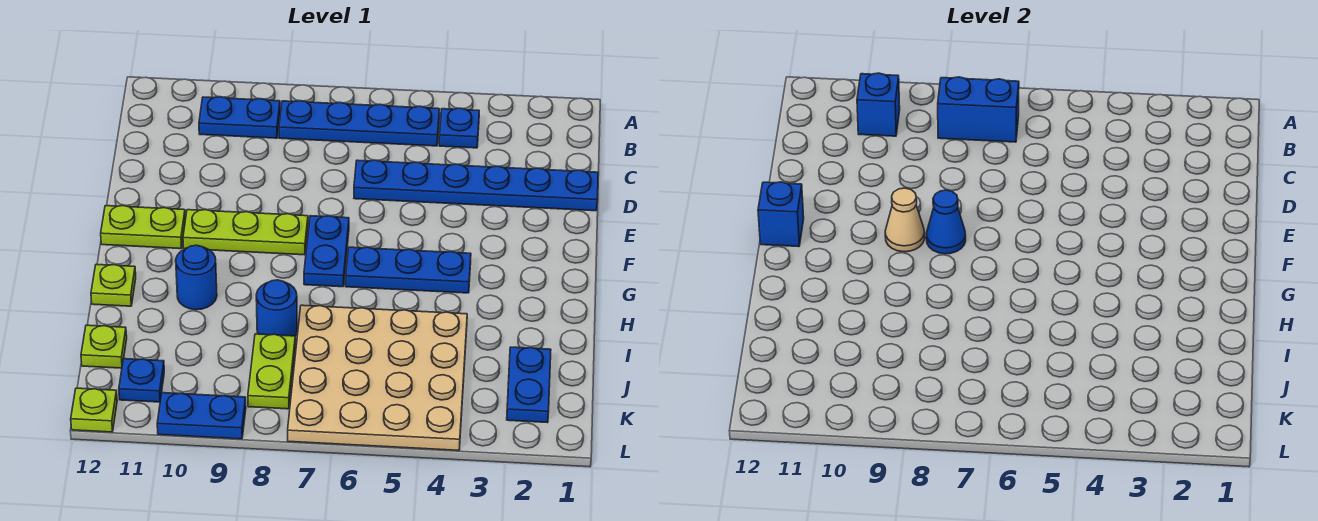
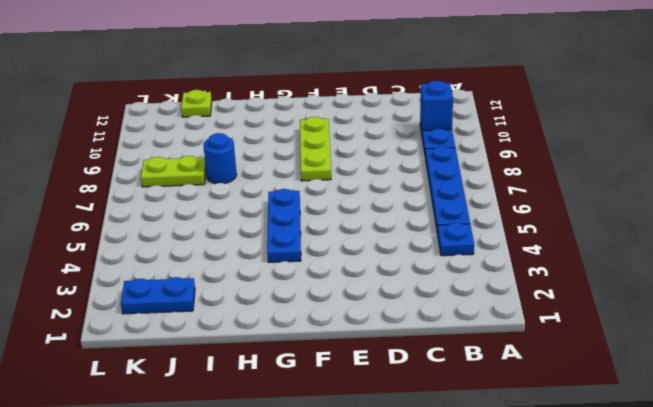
none -> blue 1x6 plate [354,160,598,211]
none -> blue 1x2 plate [304,216,349,287]
none -> lime 1x2 plate [101,206,185,249]

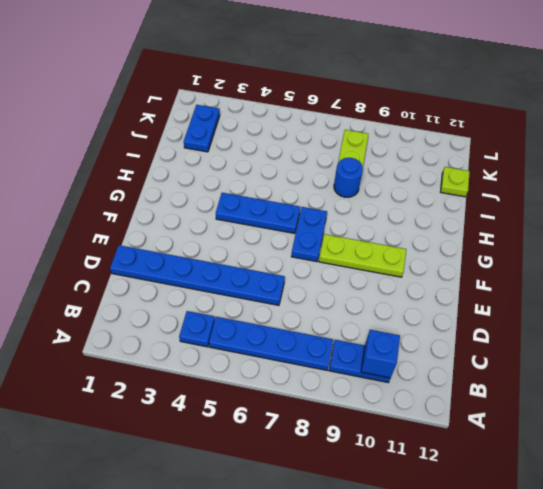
none -> lime 1x2 plate [101,206,185,249]
none -> blue 1x1 round brick [176,245,217,310]
none -> lime 1x1 plate [91,264,136,306]

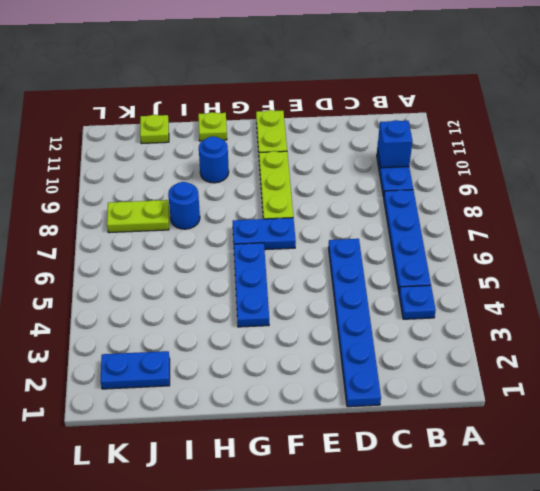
none -> tan 4x4 plate [288,305,467,451]
none -> blue 1x1 plate [119,359,164,402]
none -> blue 1x2 plate [157,393,246,439]

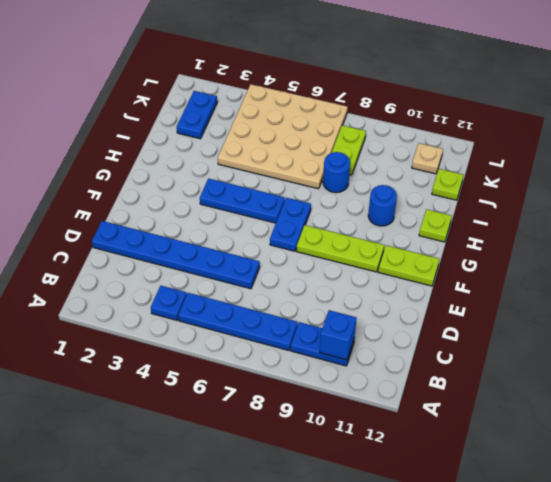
tan 1x1 plate [412,143,443,174] -> blue 1x1 plate [119,359,164,402]
none -> blue 1x2 plate [157,393,246,439]
none -> lime 1x1 plate [71,388,117,432]
none -> blue 1x2 brick [938,77,1019,142]

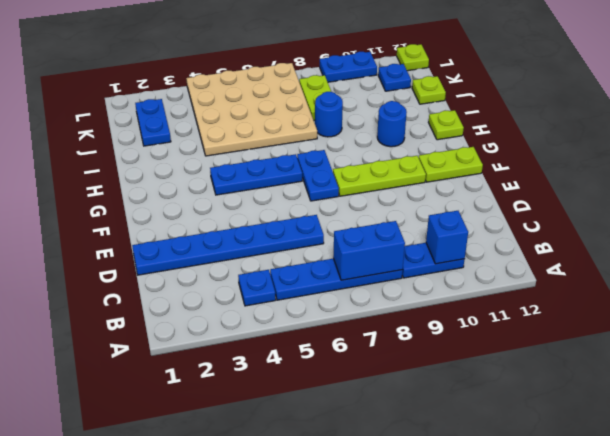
none -> blue 1x1 cone [926,190,966,254]
none -> tan 1x1 cone [885,188,925,252]
none -> blue 1x1 brick [758,182,804,247]

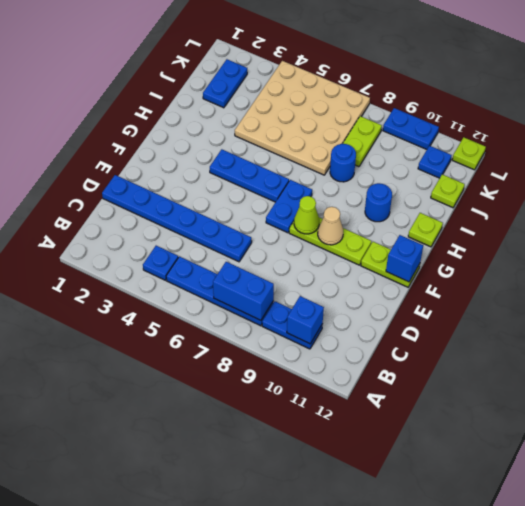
lime 1x1 cone [294,196,319,234] -> blue 1x1 cone [926,190,966,254]

